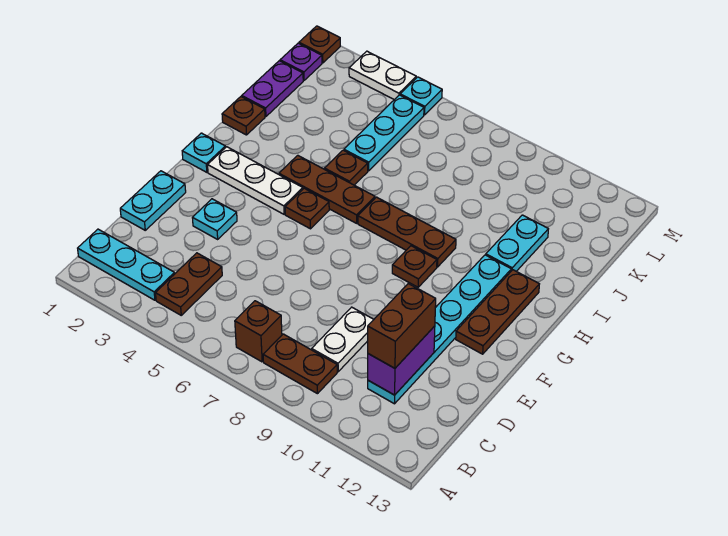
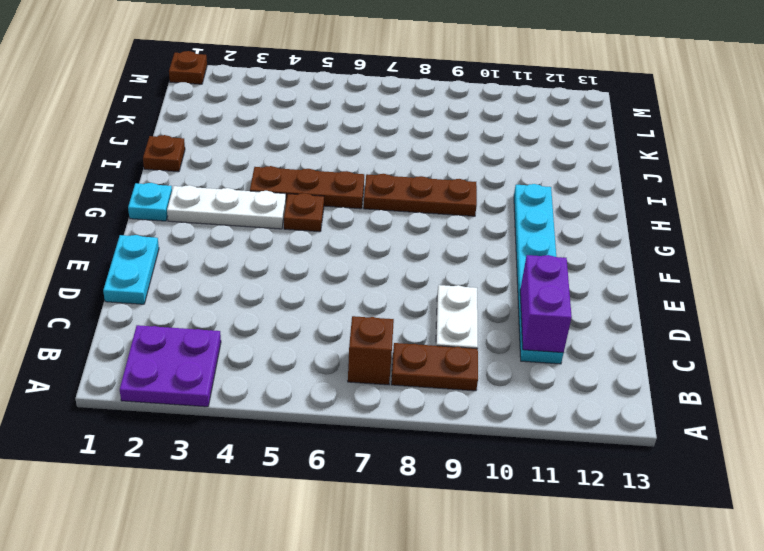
purple 2x2 plate [120,325,221,407] -> cyan 1x3 plate [78,229,175,300]
none -> brown 1x2 plate [156,253,222,315]
none -> cyan 1x1 plate [193,199,237,239]
none -> brown 1x3 plate [456,270,539,354]

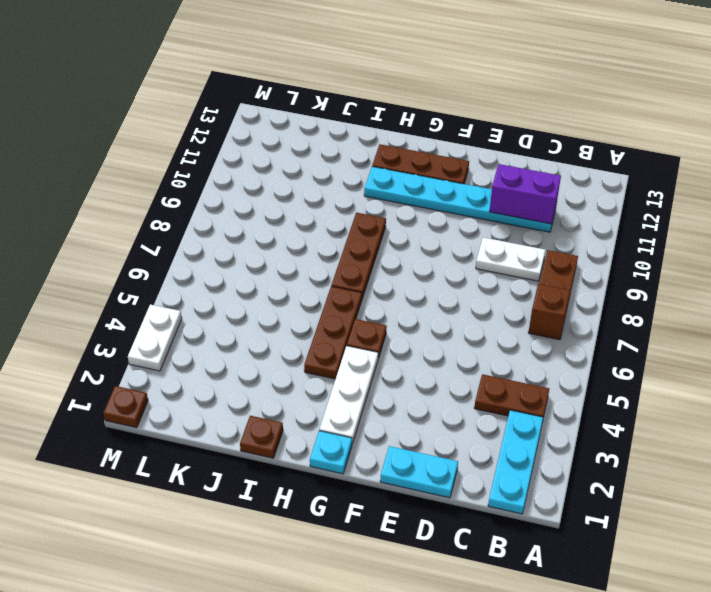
none -> cyan 1x1 plate [193,199,237,239]
none -> brown 1x1 plate [392,246,437,287]
none -> brown 1x1 plate [325,150,368,185]

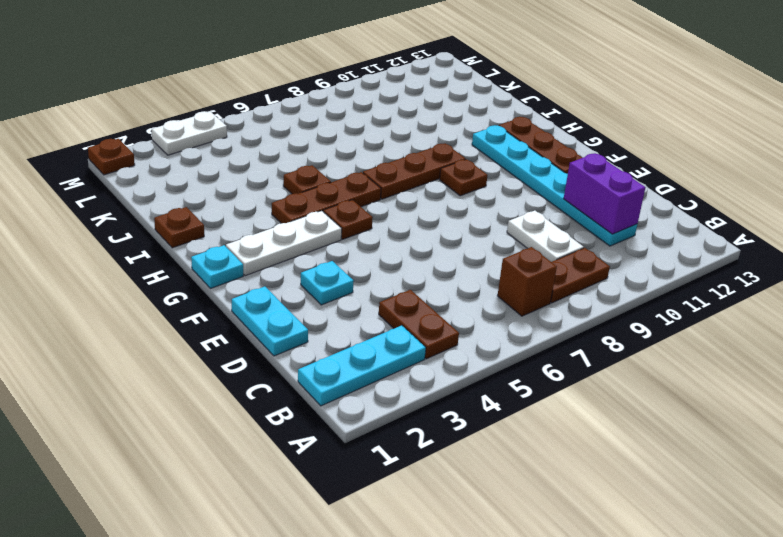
none -> cyan 1x2 plate [486,215,548,271]
none -> purple 1x2 plate [242,61,303,117]
none -> cyan 1x3 plate [344,95,424,171]

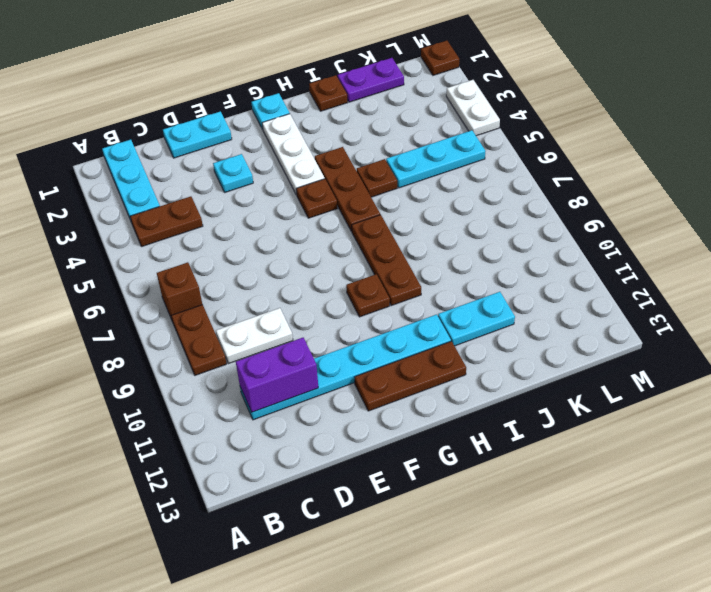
none -> purple 1x1 plate [280,43,322,80]
none -> cyan 1x1 plate [400,77,442,115]
none -> brown 1x2 brick [368,284,436,368]

